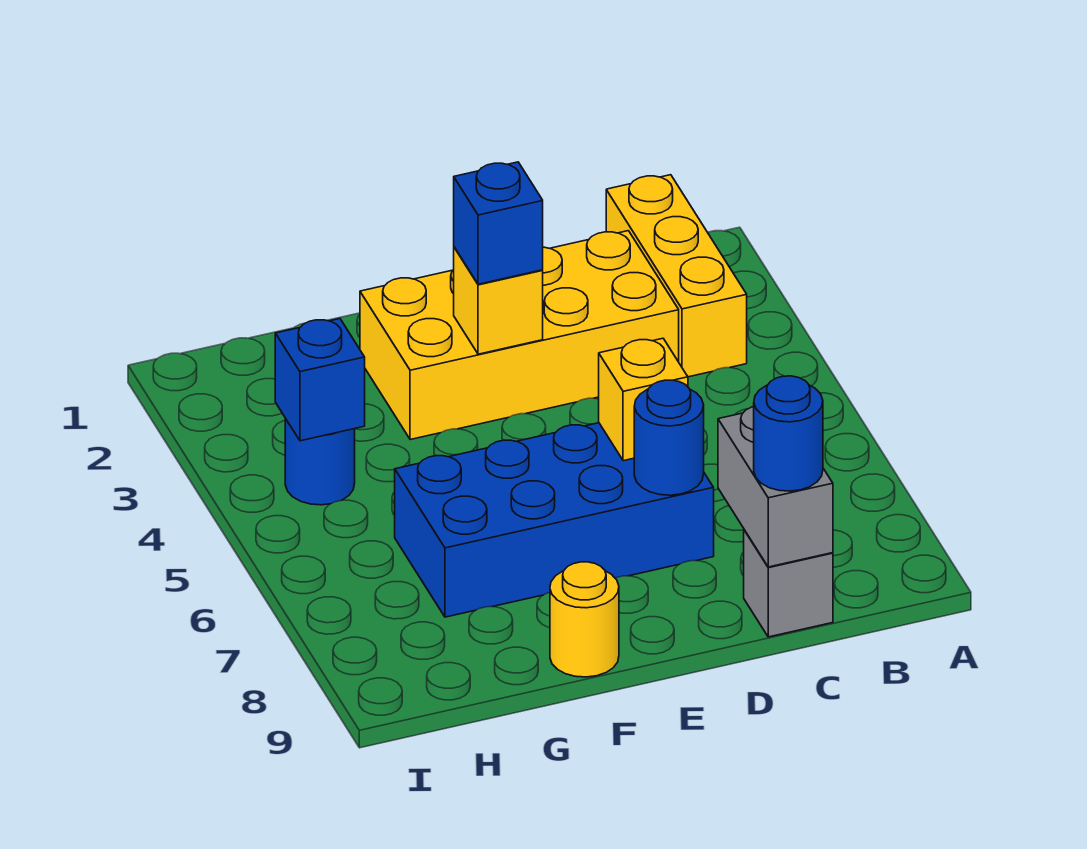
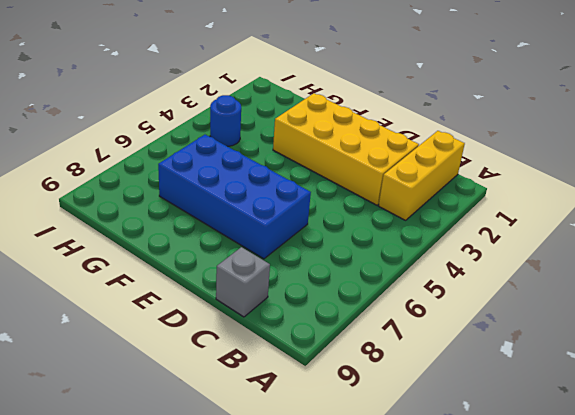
none -> yellow 1x1 round brick [550,562,619,677]
none -> grey 1x2 brick [718,407,833,567]
none -> yellow 1x1 brick [599,338,688,461]

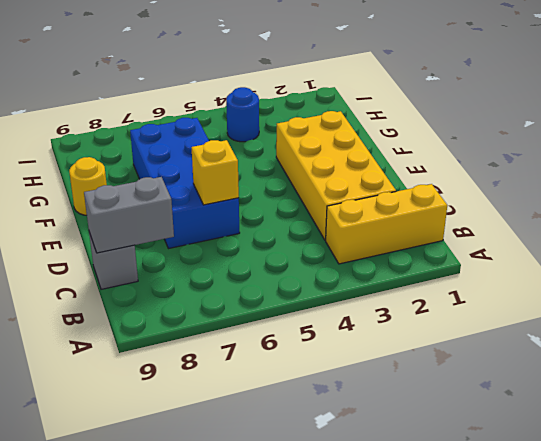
none -> blue 1x1 round brick [634,380,704,495]
none -> yellow 1x1 brick [454,247,543,354]
none -> blue 1x1 brick [275,319,365,441]

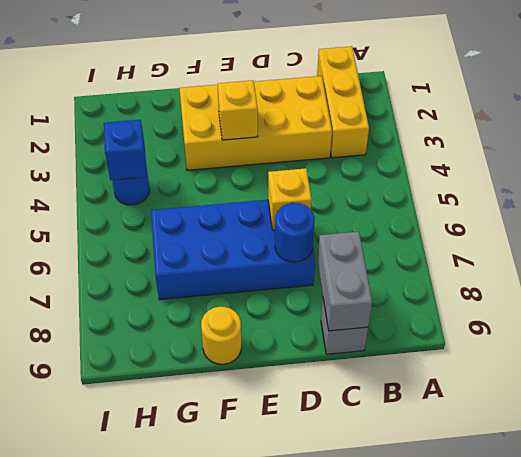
none -> blue 1x1 round brick [754,376,823,491]
none -> blue 1x1 brick [454,162,543,284]

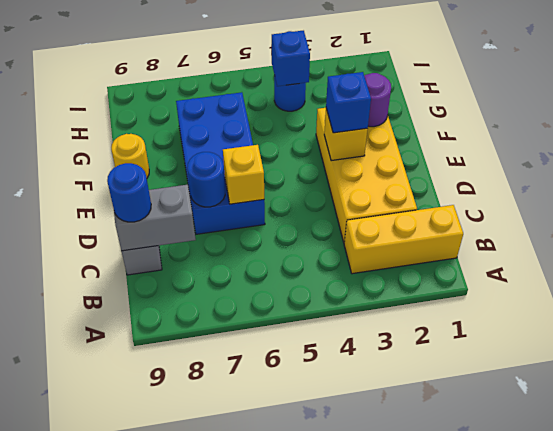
purple 1x1 round brick [364,73,391,127] -> none

